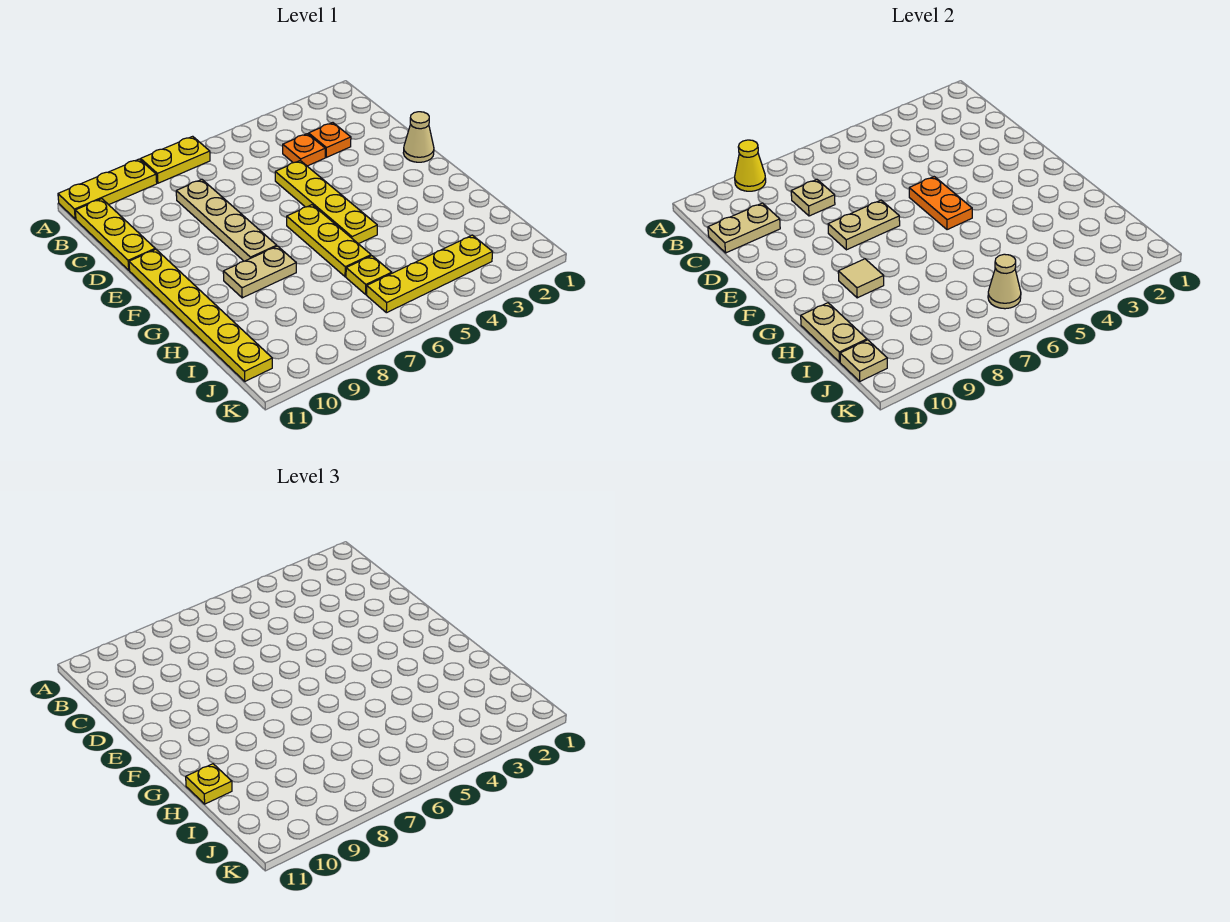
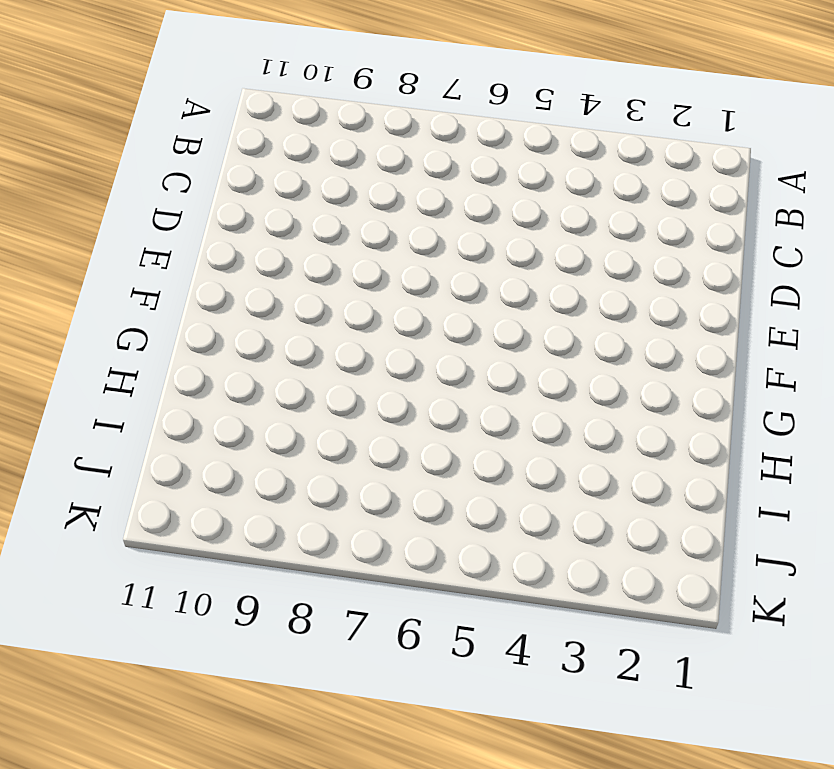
none -> yellow 1x2 plate [141,136,210,183]
none -> yellow 1x3 plate [58,159,157,219]
none -> yellow 1x3 plate [75,199,155,270]

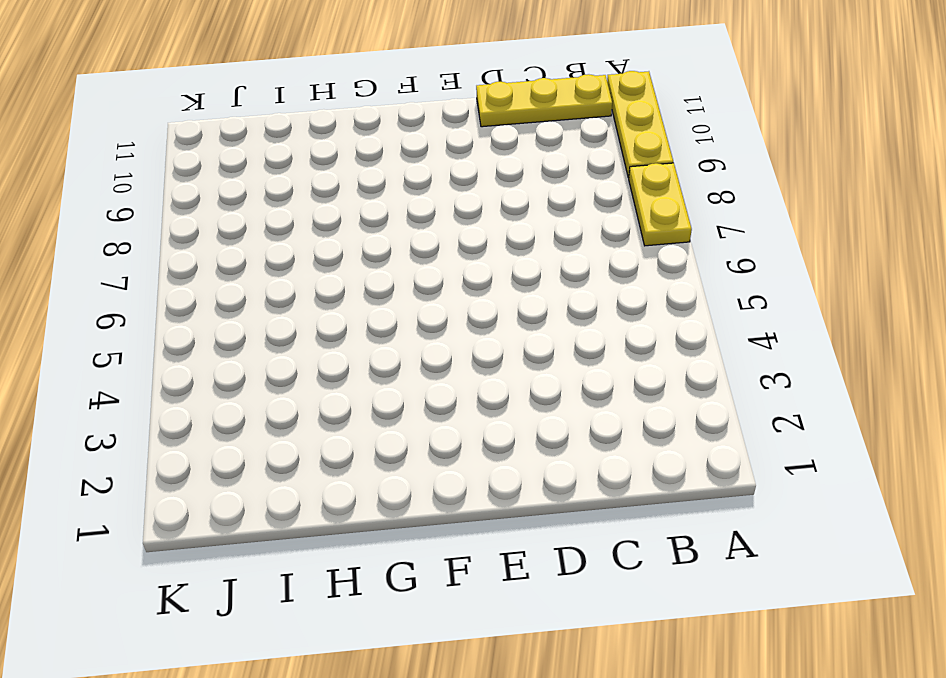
none -> orange 1x1 plate [309,123,351,157]
none -> orange 1x1 plate [283,134,325,166]
none -> tan 1x4 plate [176,179,277,261]

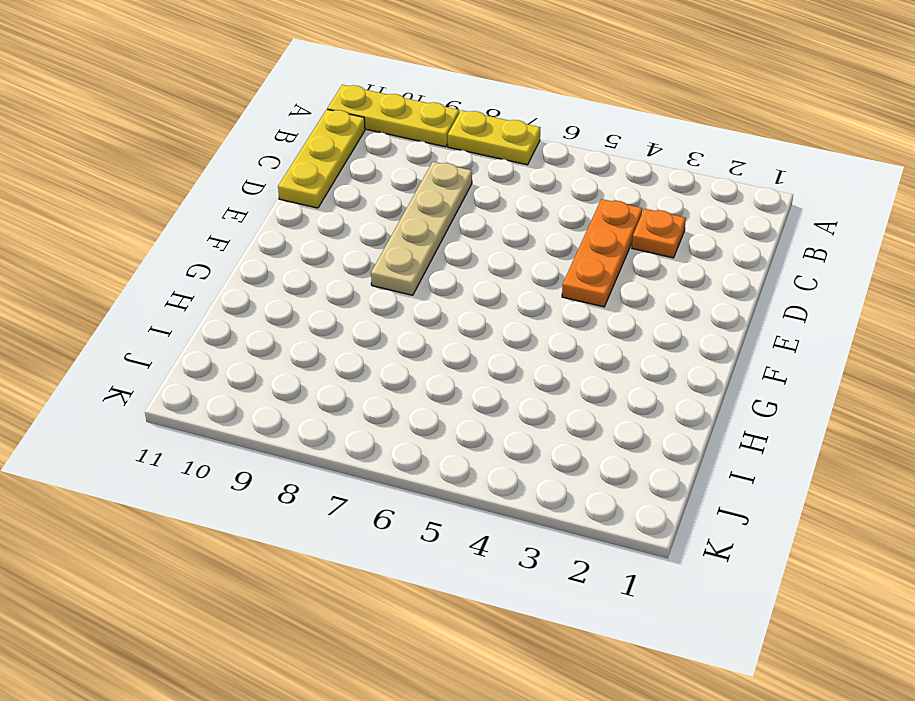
orange 1x3 plate [562,199,642,307] -> orange 1x1 plate [283,134,325,166]
none -> yellow 1x4 plate [275,161,377,244]
none -> tan 1x1 cone [403,112,434,162]
none -> yellow 1x6 plate [129,249,272,381]

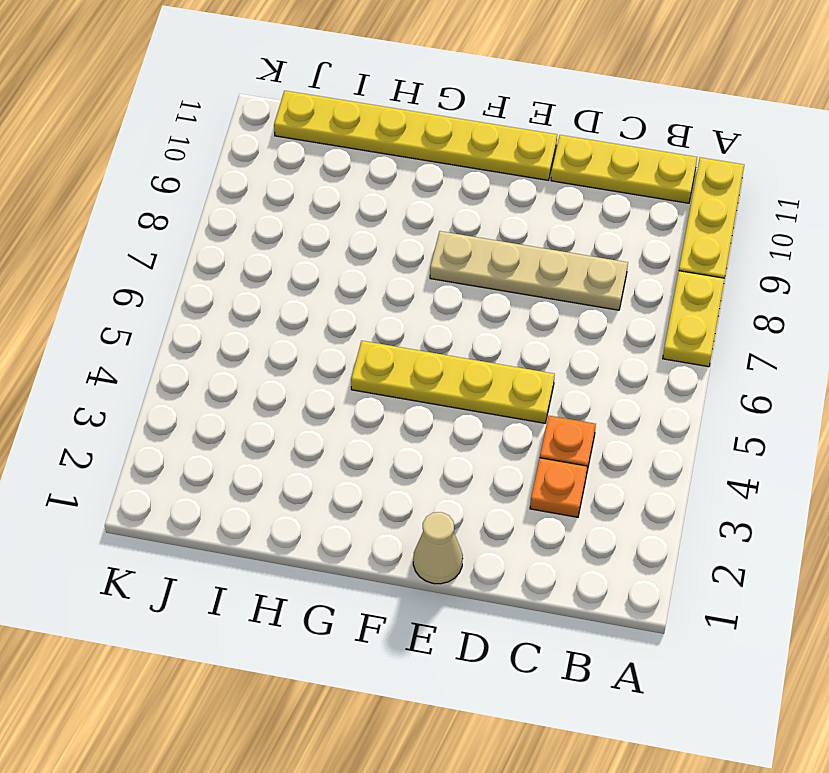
none -> yellow 1x3 plate [287,205,371,277]
none -> tan 1x2 plate [223,246,296,298]
none -> yellow 1x1 plate [346,256,392,294]

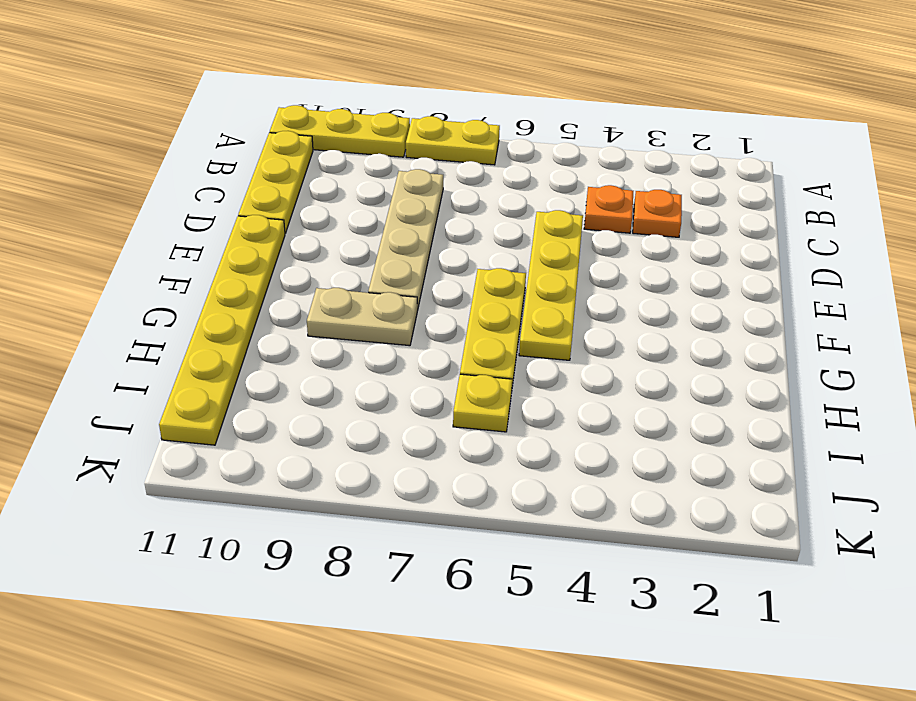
none -> tan 1x1 cone [403,112,434,162]
none -> yellow 1x4 plate [367,235,493,313]
none -> yellow 1x1 cone [735,140,766,191]

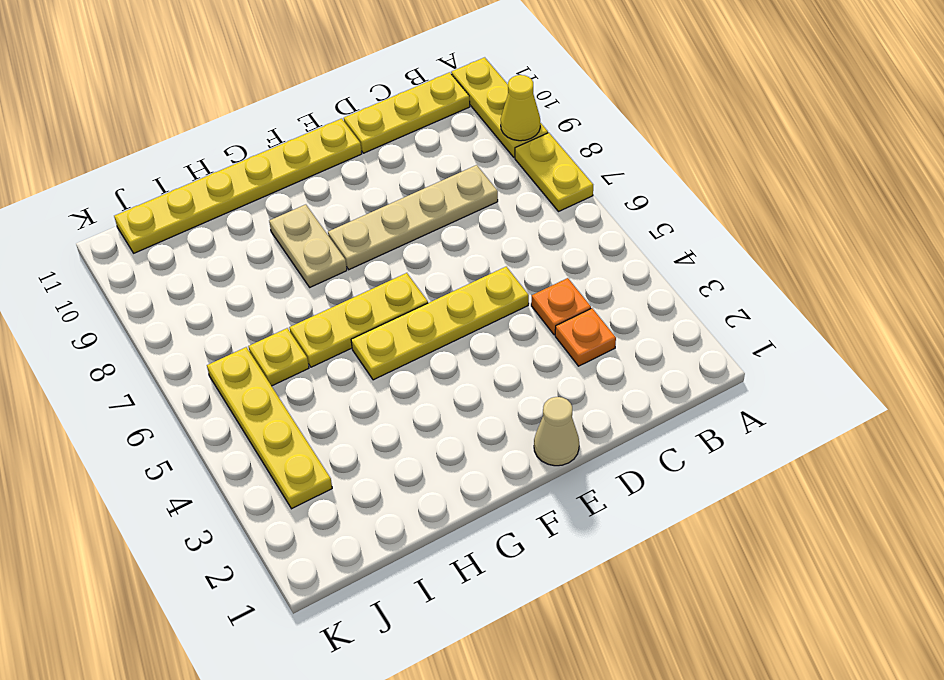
none -> tan 1x1 plate [791,179,835,216]
none -> tan 1x2 plate [708,203,780,253]
none -> orange 1x2 plate [909,177,972,230]

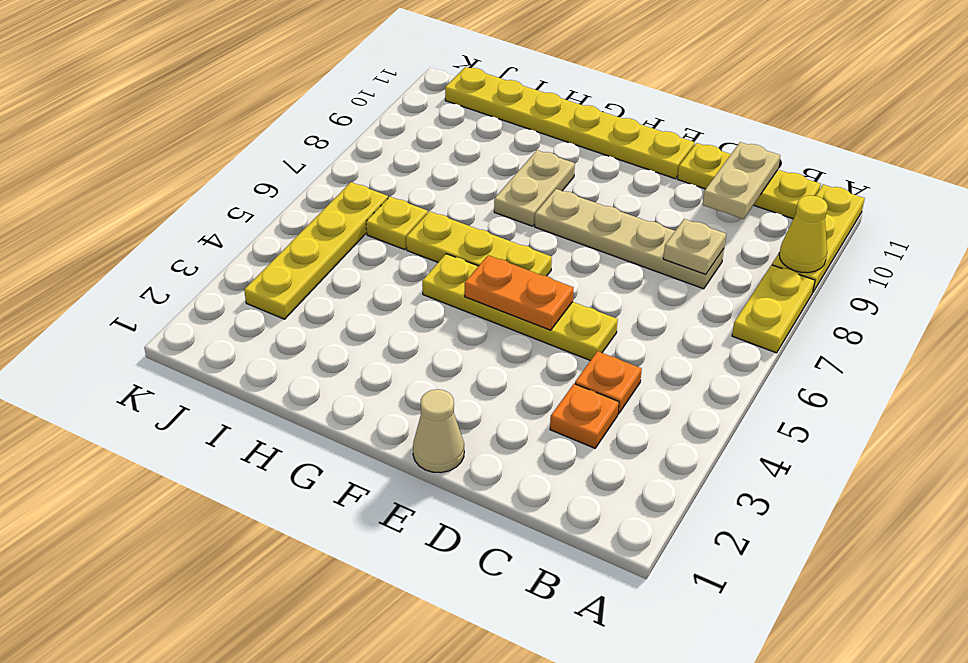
none -> tan 1x2 plate [828,200,900,250]
none -> tan 1x1 tile [838,259,884,298]
none -> tan 1x2 plate [801,303,867,362]

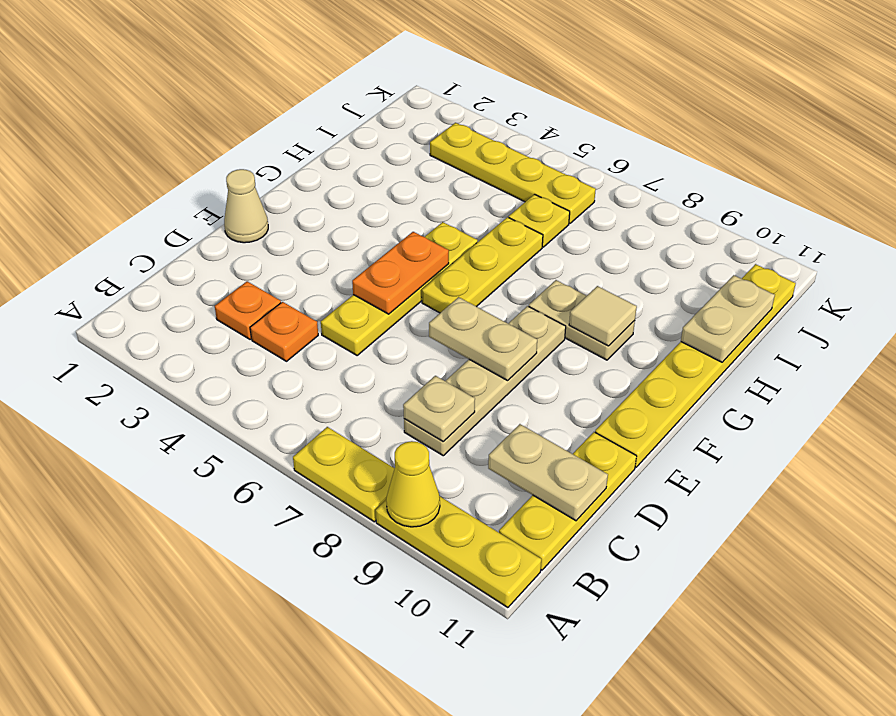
none -> tan 1x1 cone [988,254,1021,309]
none -> tan 1x1 plate [840,340,887,381]
none -> yellow 1x1 plate [186,764,232,804]

